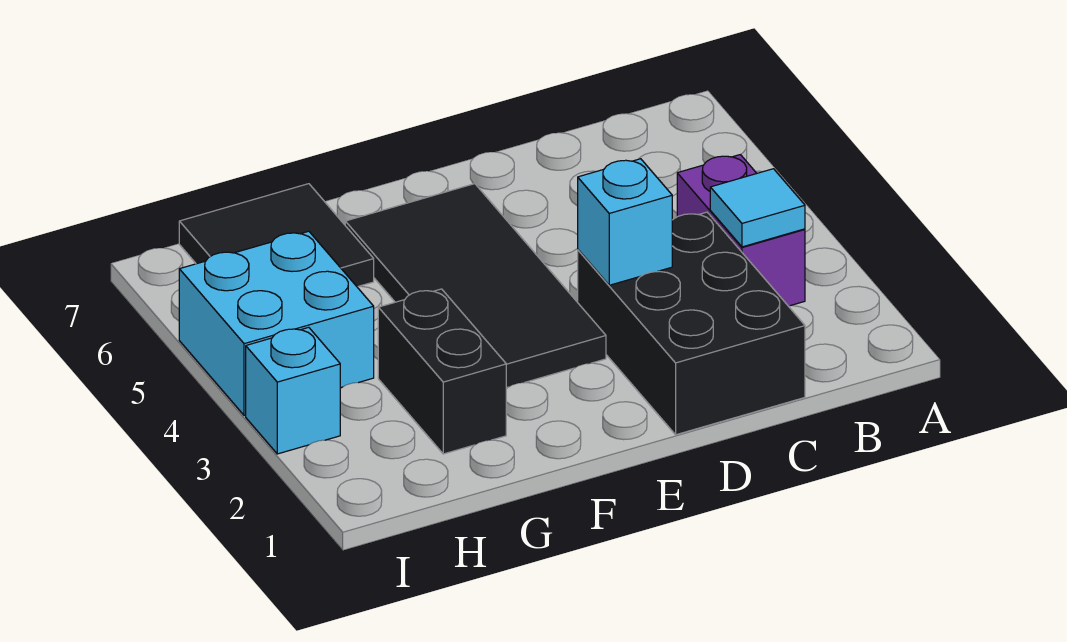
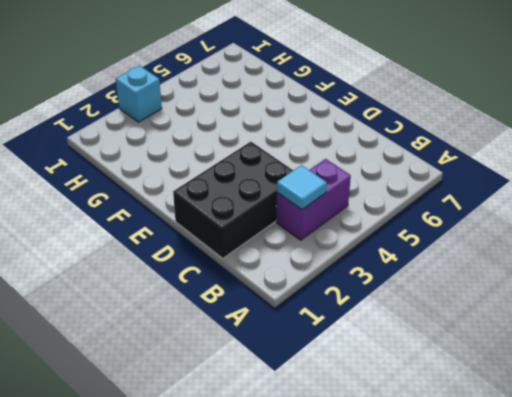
none -> black 2x4 tile [345,184,606,388]
none -> black 1x2 brick [378,289,506,454]

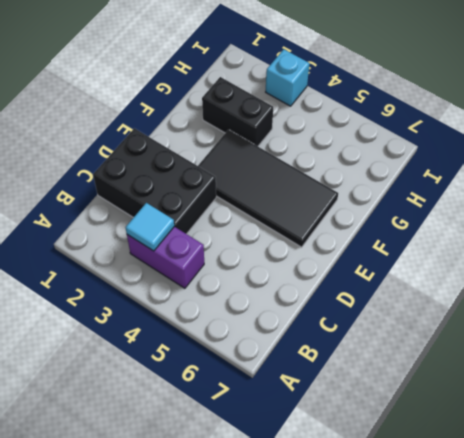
none -> black 2x2 tile [179,184,374,287]
none -> cyan 2x2 brick [179,231,374,416]

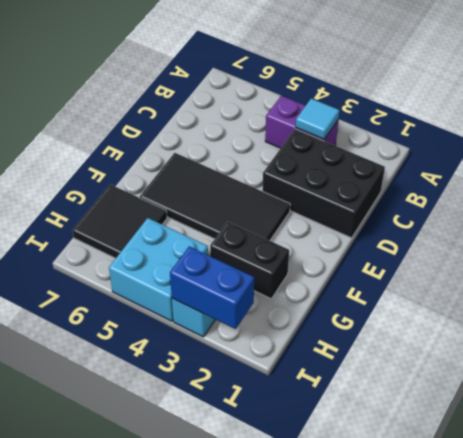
blue 1x2 brick [170,246,254,329] -> none
none -> cyan 1x1 brick [578,159,672,285]

